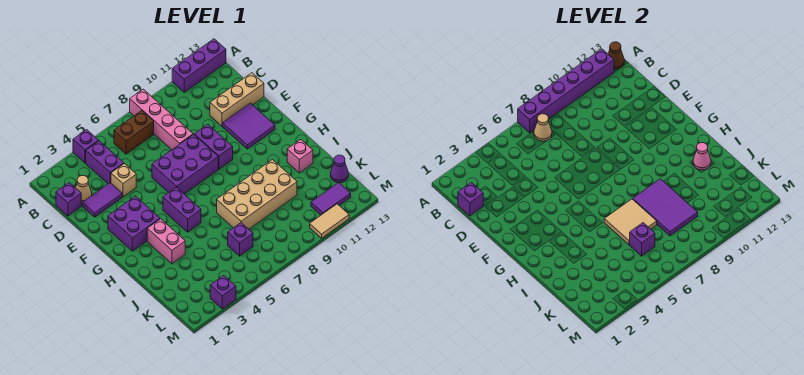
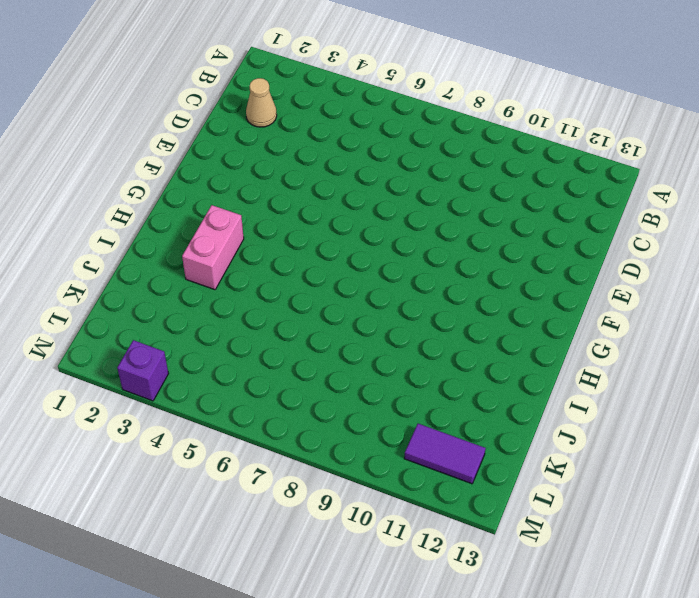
none -> purple 1x1 brick [73,130,99,163]
none -> pink 1x4 brick [130,89,193,150]
none -> purple 1x3 brick [172,39,226,92]
none -> purple 1x2 brick [86,141,124,184]

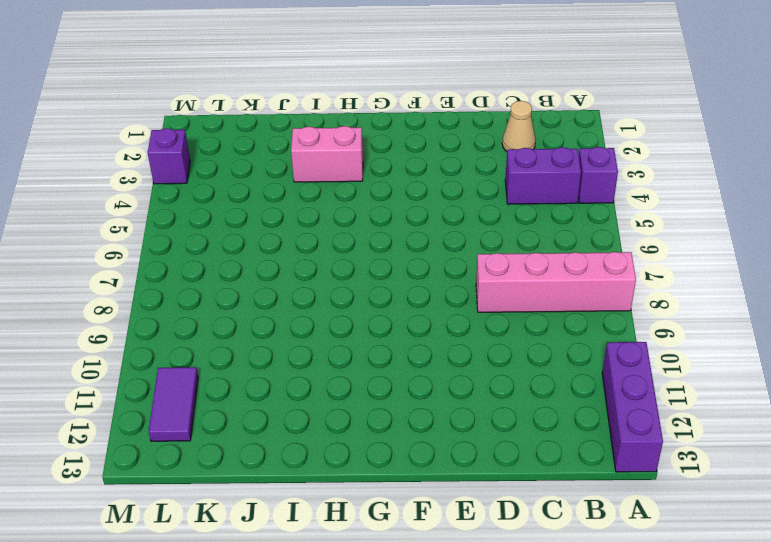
none -> brown 1x2 brick [114,111,154,154]
none -> purple 1x1 brick [56,182,81,216]
none -> purple 1x2 tile [83,183,122,217]
none -> tan 1x1 brick [111,164,136,197]

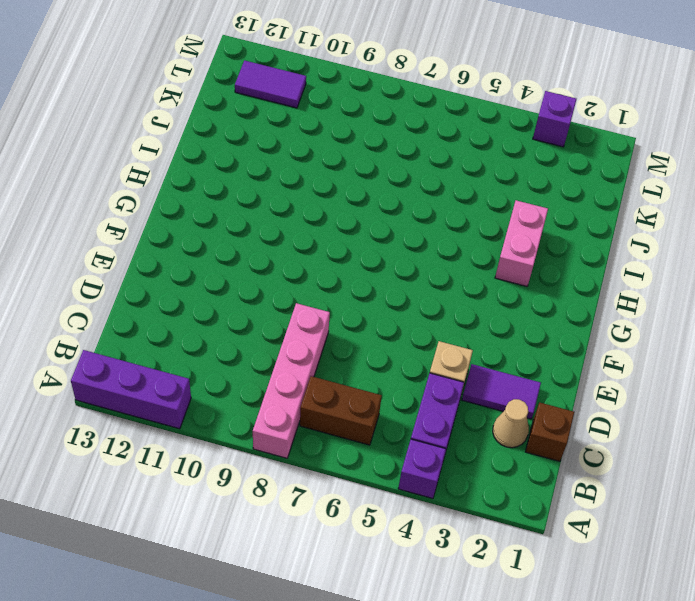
brown 1x1 brick [525,403,574,461] -> purple 1x1 brick [56,182,81,216]
none -> tan 1x3 brick [210,73,264,126]
none -> purple 2x3 brick [152,134,218,194]
none -> purple 1x2 brick [194,124,233,169]
none -> purple 2x2 tile [223,103,275,149]

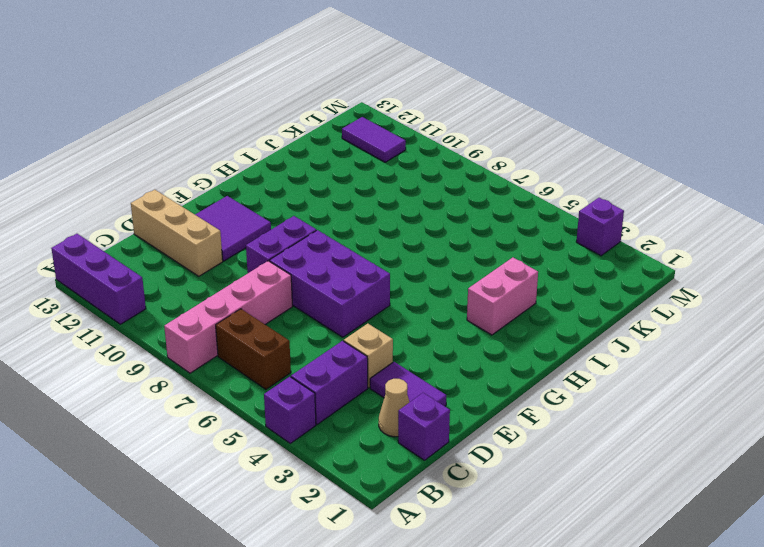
none -> purple 2x2 brick [108,196,160,251]
none -> purple 1x2 brick [163,187,201,232]
none -> tan 2x4 brick [217,160,297,229]
none -> pink 1x1 brick [287,140,313,173]

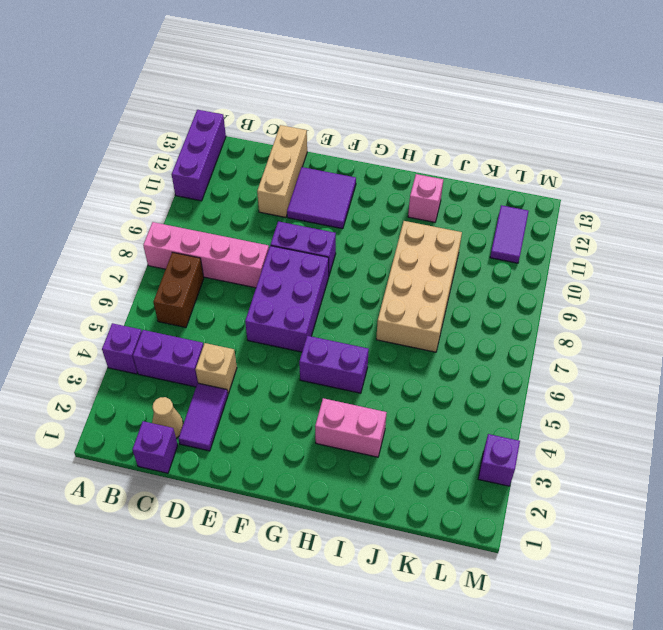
none -> purple 2x2 brick [108,196,160,251]
none -> purple 1x1 brick [228,223,253,256]
none -> purple 1x1 cone [331,155,348,183]
none -> tan 1x2 tile [310,204,349,238]

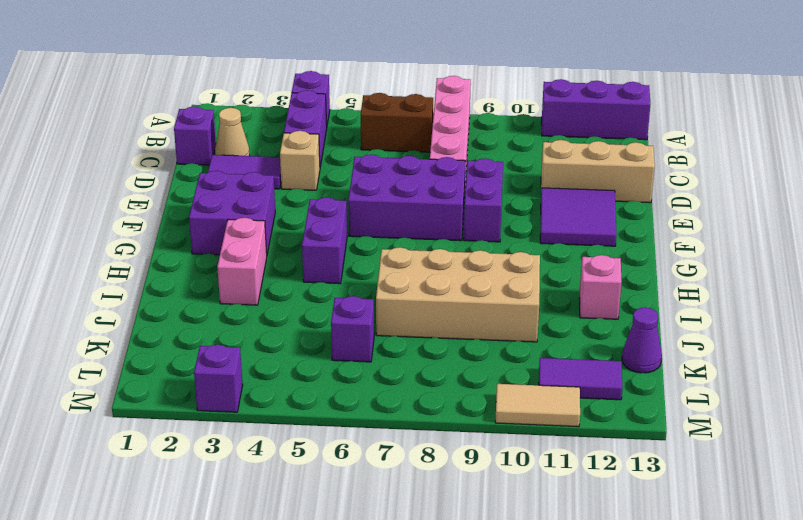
none -> purple 1x6 brick [518,49,614,133]
none -> brown 1x1 cone [608,42,624,69]
none -> tan 1x1 cone [534,114,552,141]
none -> purple 1x1 brick [458,182,483,216]

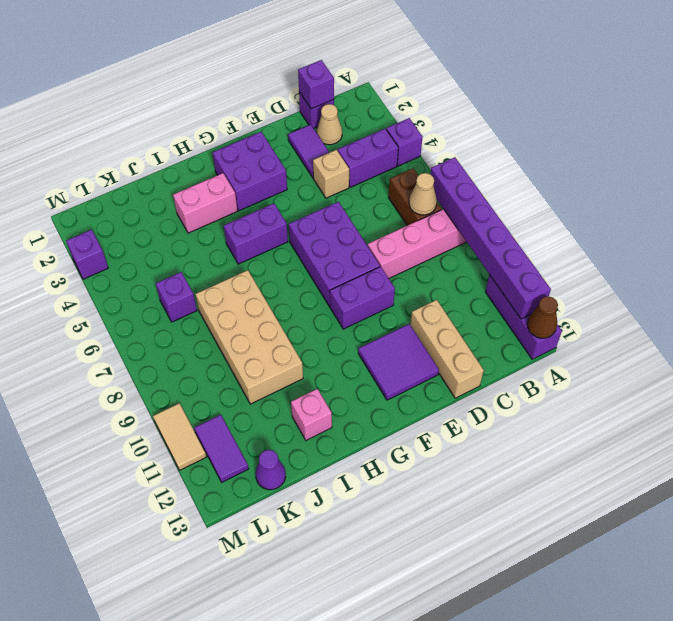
none -> tan 2x2 tile [604,199,657,245]
none -> purple 2x3 tile [633,179,698,236]
none -> pink 1x1 cone [693,143,711,170]
none -> purple 1x1 brick [630,223,655,256]

